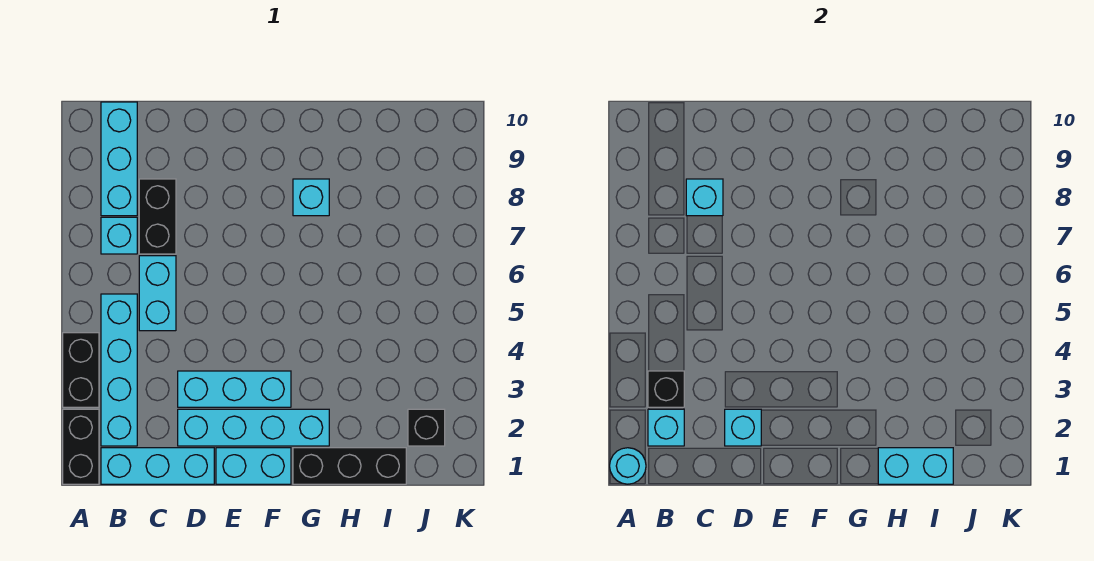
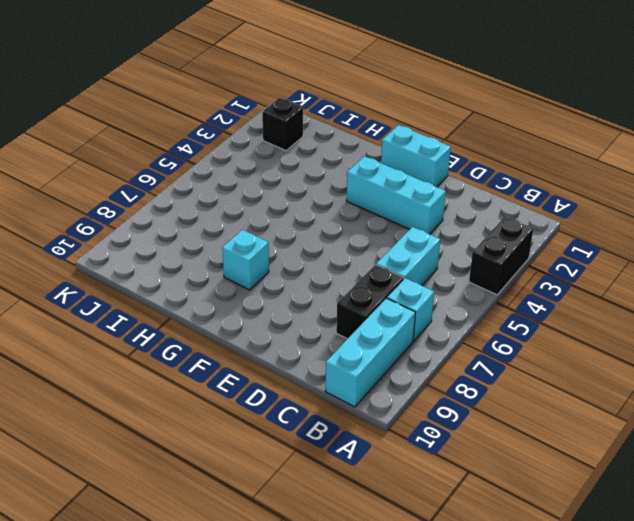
none -> black 1x2 brick [63,409,99,484]
none -> cyan 1x3 brick [101,448,214,484]
none -> cyan 1x4 brick [101,294,137,446]

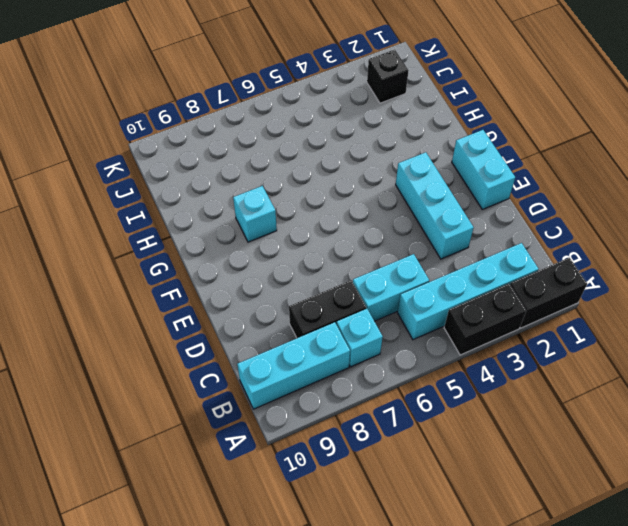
none -> cyan 1x3 brick [101,448,214,484]
none -> cyan 1x4 brick [178,409,329,446]
none -> black 1x3 brick [293,448,406,484]

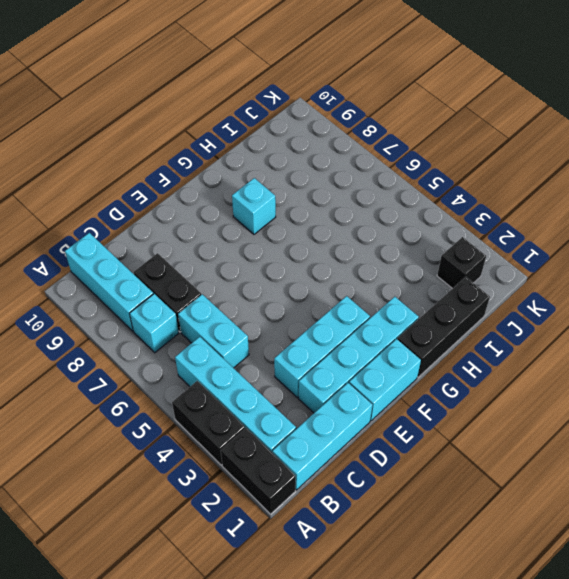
none -> cyan 1x1 round brick [610,448,646,484]
none -> cyan 1x1 brick [648,409,684,446]
none -> black 1x1 brick [648,371,684,407]

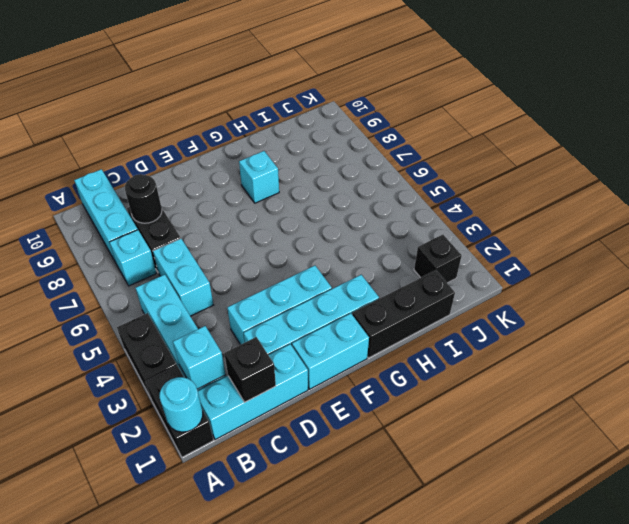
black 1x1 brick [224,337,276,402] -> black 1x1 brick moved to [648,371,684,407]
black 1x1 round brick [124,174,162,223] -> cyan 1x1 brick [686,179,723,216]
none -> cyan 1x1 brick [725,409,761,446]
none -> cyan 1x2 brick [878,448,953,484]

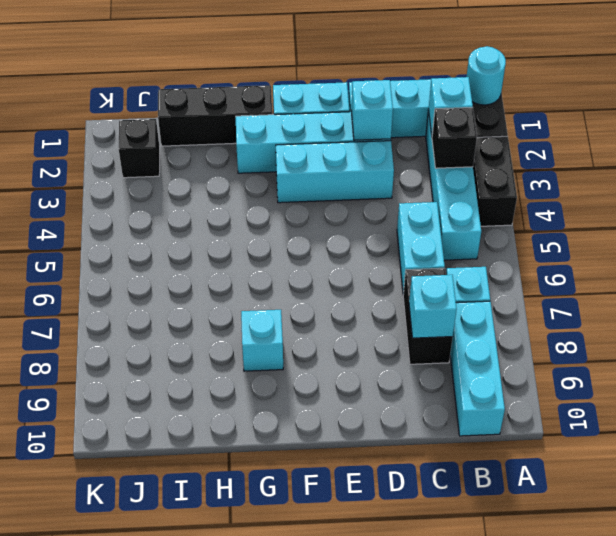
none -> cyan 1x2 brick [878,448,953,484]

